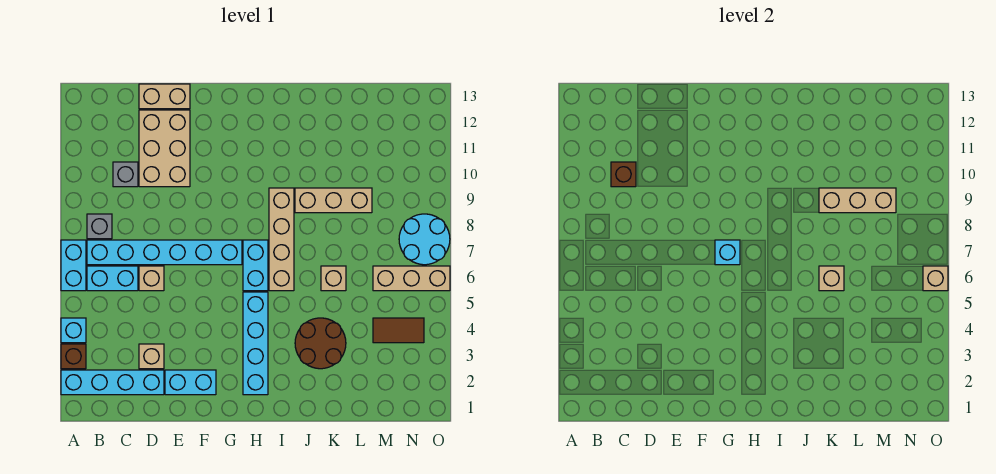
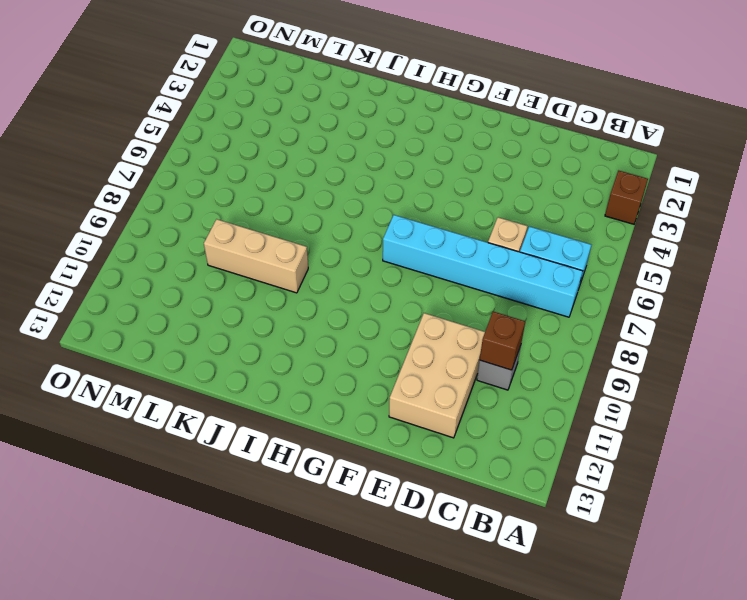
none -> cyan 1x4 brick [61,370,164,395]
none -> cyan 1x1 brick [61,318,86,343]
none -> cyan 1x2 brick [61,240,86,291]

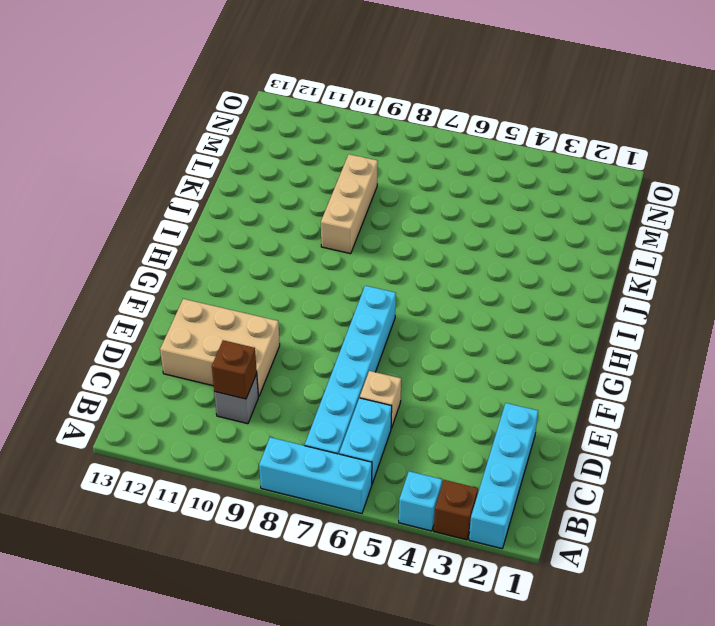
cyan 1x3 brick [259,437,372,514] -> cyan 1x2 brick [61,240,86,291]
none -> grey 1x1 brick [87,214,112,239]
none -> tan 1x1 brick [139,344,164,369]
none -> tan 1x2 brick [139,84,190,109]

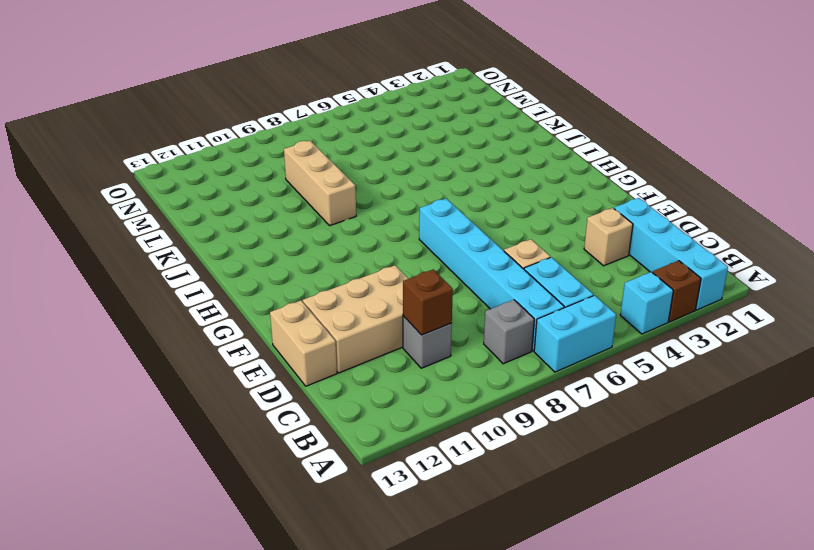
none -> cyan 1x2 brick [165,370,216,395]
none -> cyan 1x4 brick [243,292,268,395]
none -> cyan 1x2 brick [243,240,268,291]

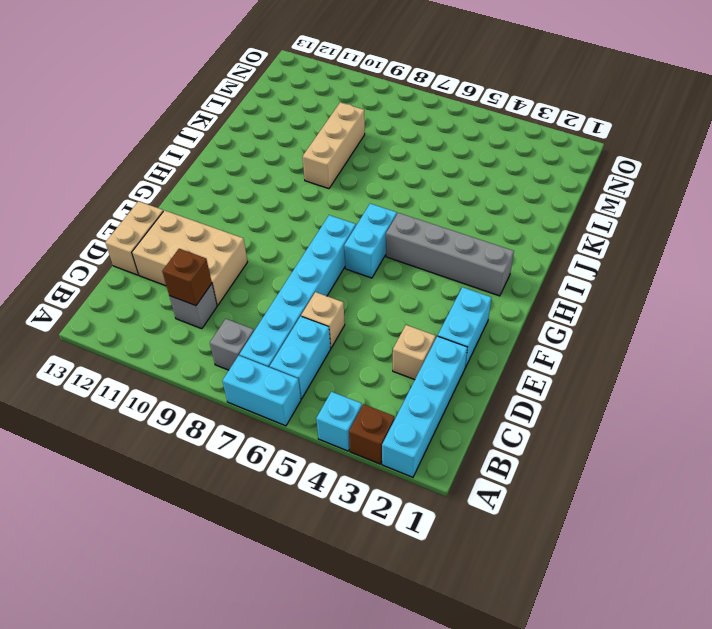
cyan 1x2 brick [344,204,397,278] -> cyan 1x2 brick turned to [243,240,268,291]
grey 1x4 brick [386,213,514,296] -> cyan 1x4 brick [243,292,268,395]
none -> tan 1x4 brick [269,188,294,291]
none -> brown 2x2 round brick [295,318,346,369]
none -> tan 1x1 brick [321,266,346,291]

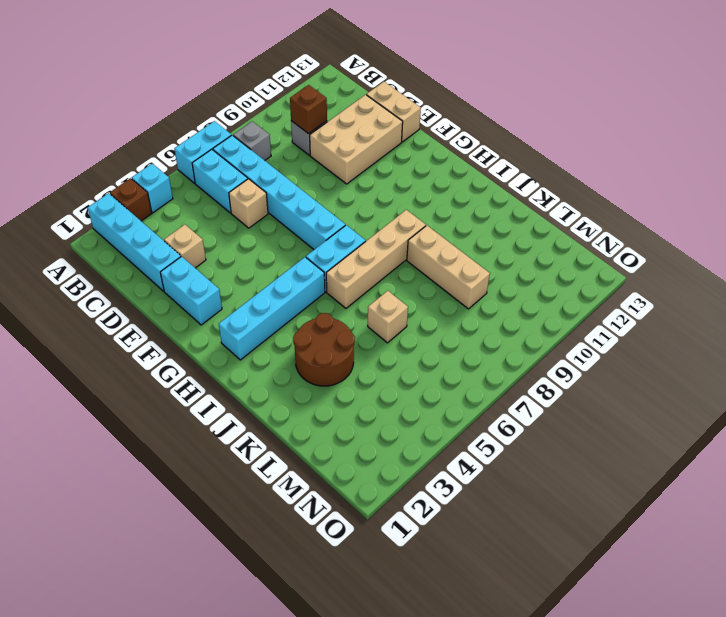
none -> brown 1x2 tile [373,318,424,343]
none -> tan 1x3 brick [373,266,450,291]
none -> cyan 2x2 round brick [399,214,450,265]

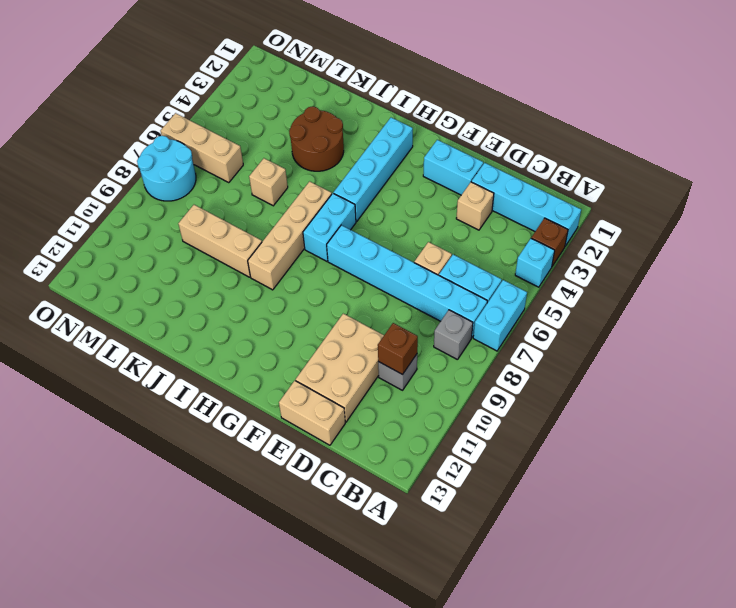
none -> brown 1x2 tile [373,318,424,343]
none -> cyan 1x1 brick [715,240,740,265]
none -> tan 1x1 brick [819,266,844,291]

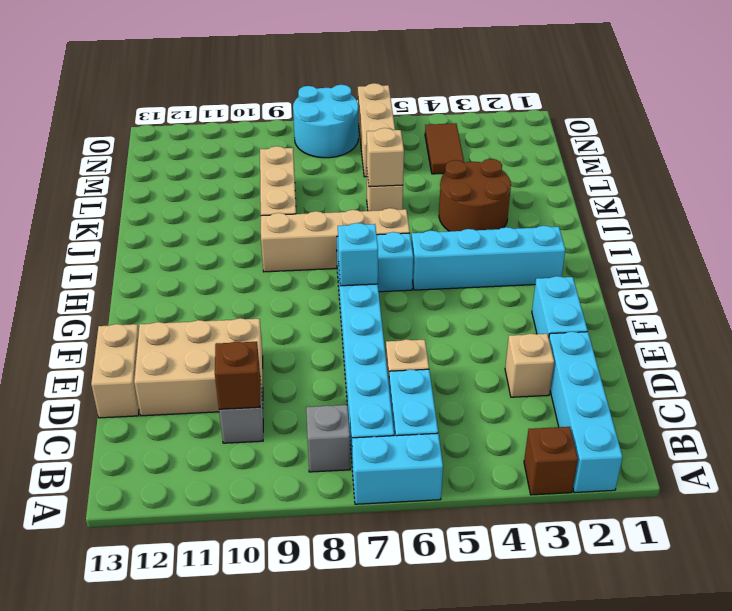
none -> cyan 1x1 brick [61,318,86,343]
none -> tan 1x3 brick [819,188,896,213]
none -> tan 1x1 brick [923,266,948,291]

